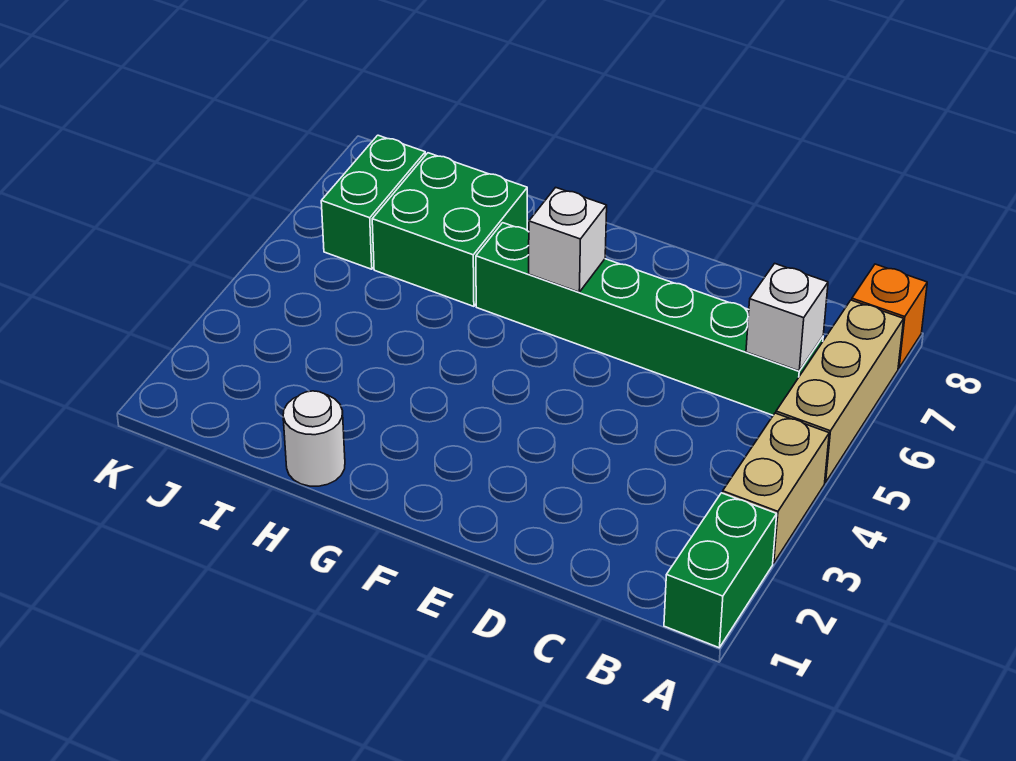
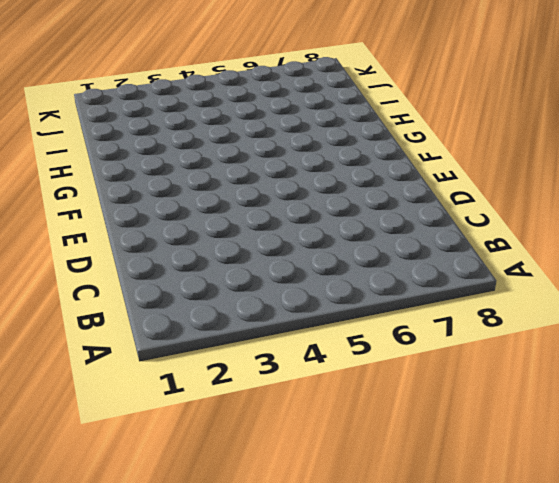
none -> green 1x2 brick [664,493,777,648]
none -> tan 1x2 brick [723,413,829,563]

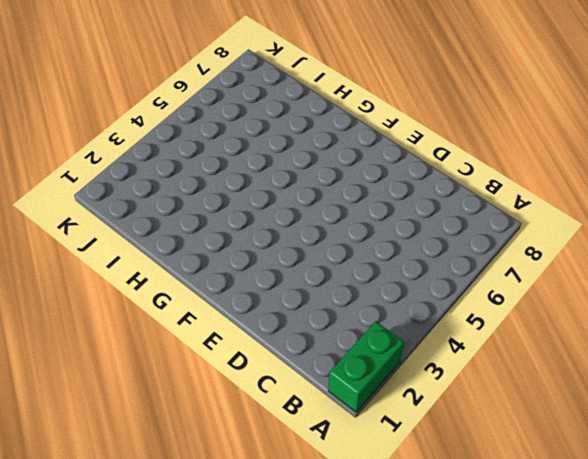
none -> tan 1x2 brick [723,413,829,563]
none -> tan 1x3 brick [776,300,904,482]

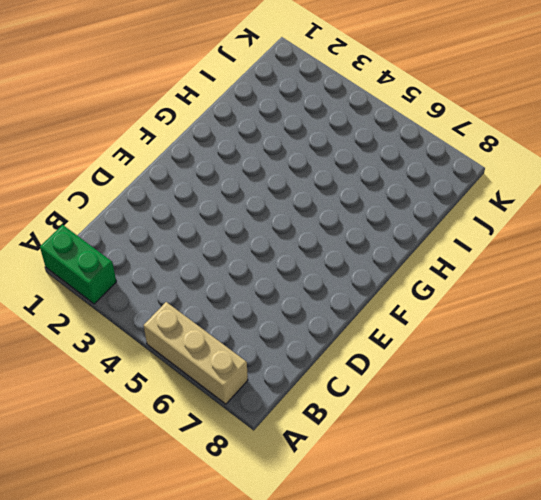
none -> tan 1x2 brick [723,413,829,563]
none -> orange 1x1 brick [852,264,927,368]

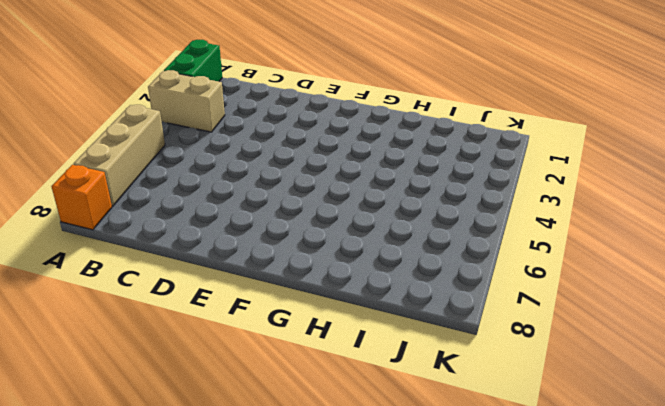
tan 1x2 brick [148,70,225,132] -> tan 1x2 brick turned to [723,413,829,563]
none -> green 1x6 brick [476,223,823,415]
none -> white 1x1 round brick [283,391,345,486]

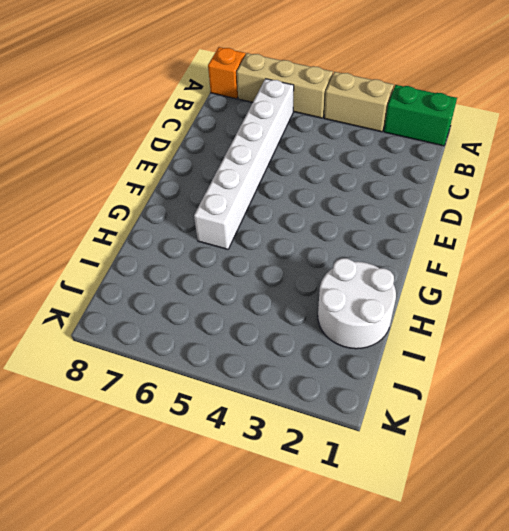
white 1x6 brick [194,79,294,249] -> green 1x6 brick [476,223,823,415]
white 2x2 round brick [318,258,396,349] -> white 1x1 round brick [283,391,345,486]
none -> green 2x2 brick [372,153,527,306]
none -> green 1x2 brick [321,135,425,269]

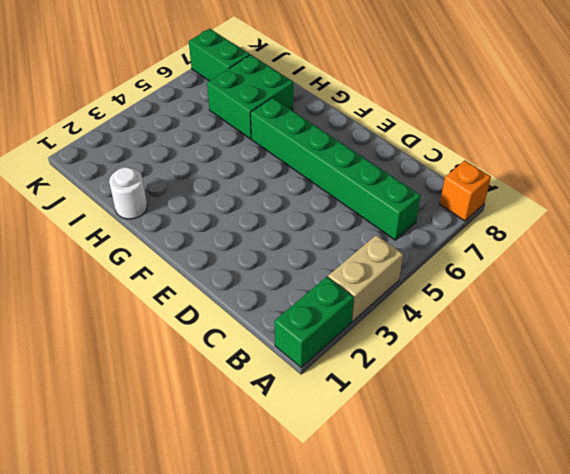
green 1x2 brick [189,29,250,81] -> green 1x2 brick turned to [321,135,425,269]
none -> tan 1x3 brick [776,300,904,482]
none -> white 1x1 brick [746,263,828,371]

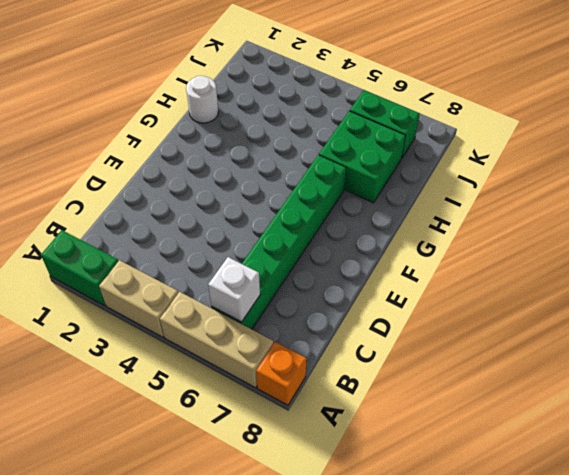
none -> white 1x1 brick [529,187,607,292]

